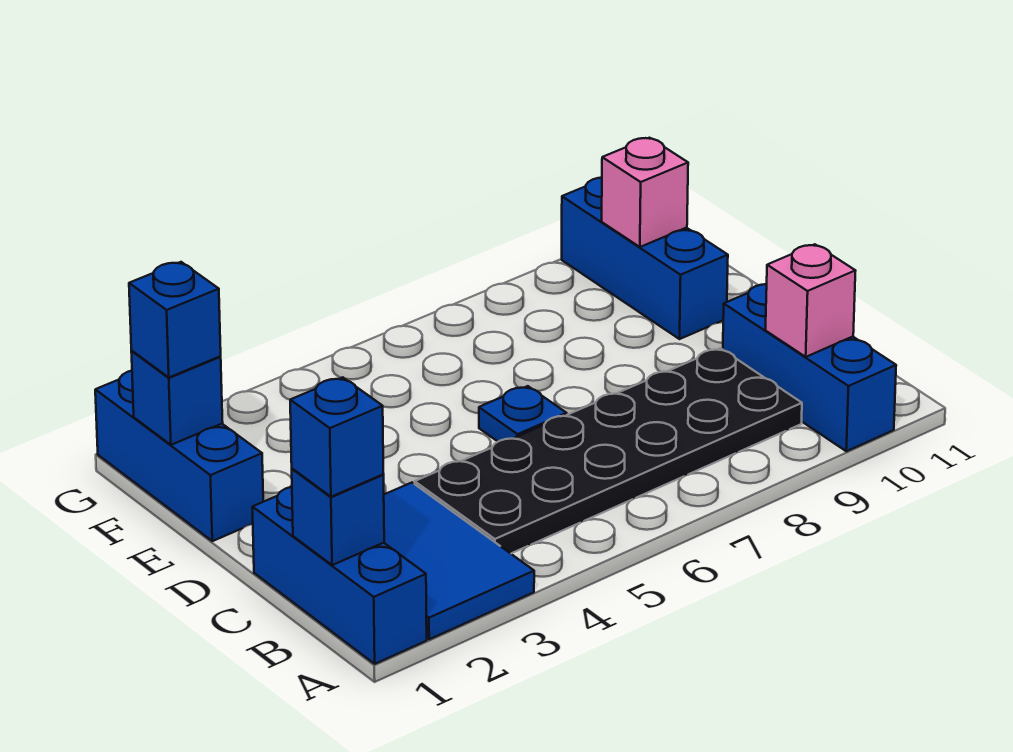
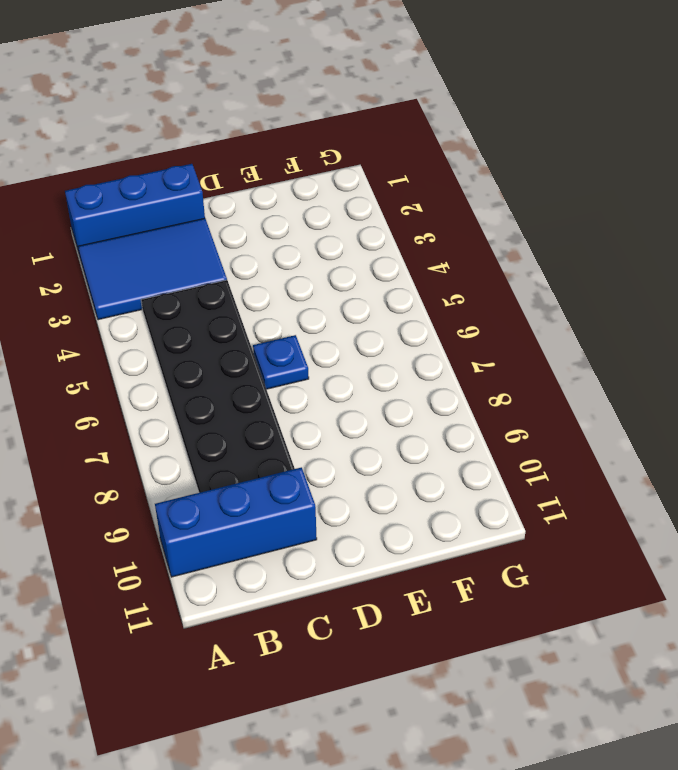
none -> blue 1x3 brick [95,371,263,541]
none -> blue 1x3 brick [562,178,728,339]
none -> blue 1x1 brick [292,469,384,565]

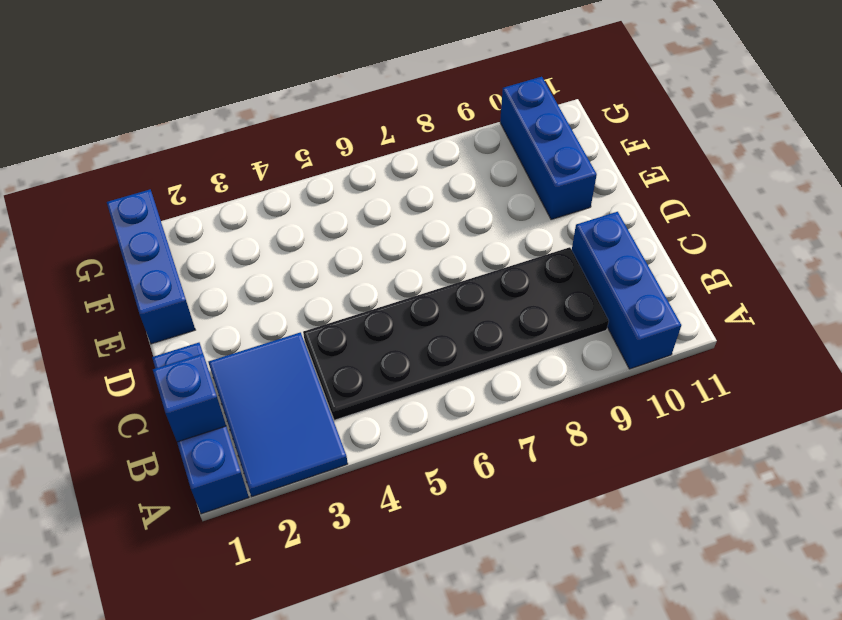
none -> blue 1x1 plate [479,386,567,441]
none -> pink 1x1 brick [766,244,855,357]
none -> blue 1x1 brick [131,351,223,445]

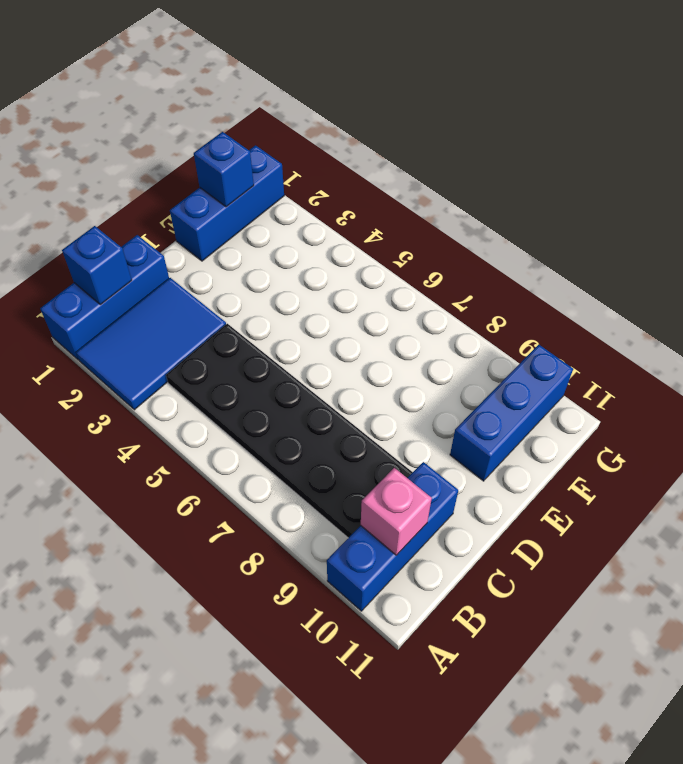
none -> blue 1x1 plate [479,386,567,441]
none -> pink 1x1 brick [602,138,688,247]
none -> blue 1x1 brick [290,378,384,497]

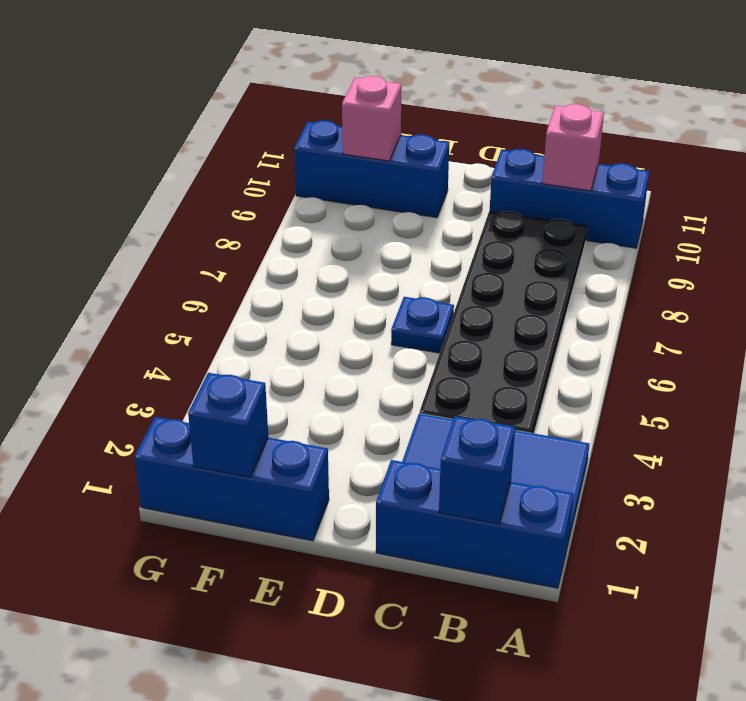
none -> blue 1x1 brick [290,378,384,497]
none -> blue 1x1 brick [129,262,221,377]

